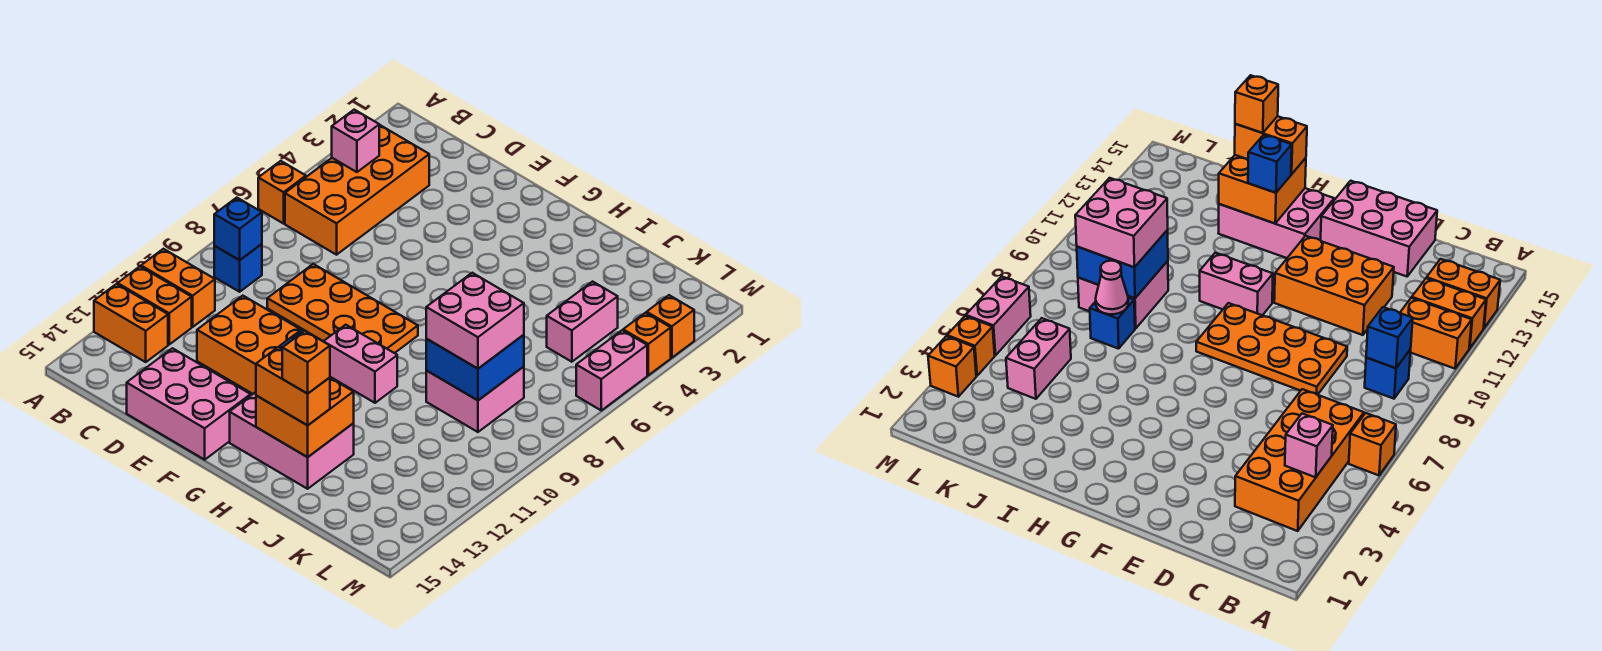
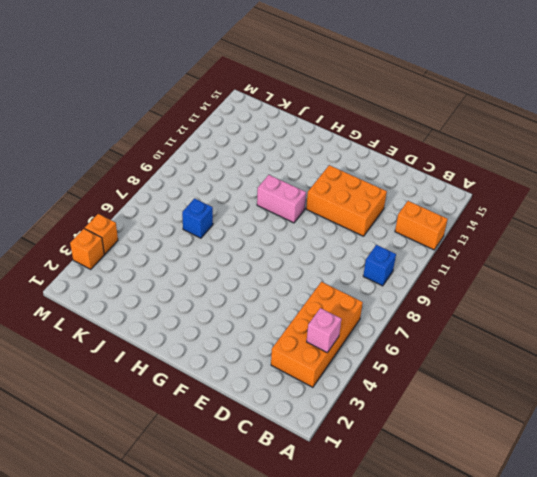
none -> orange 1x1 brick [258,161,306,224]
none -> orange 1x2 brick [141,249,215,327]
none -> orange 1x2 brick [94,284,168,362]

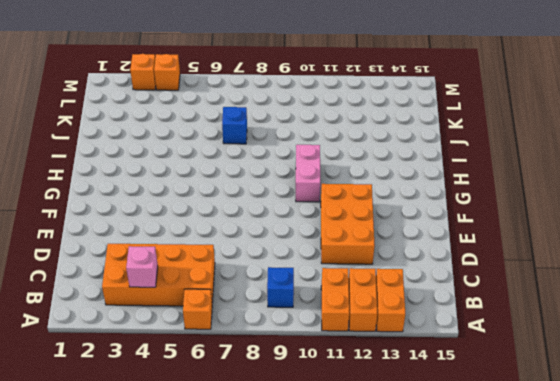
none -> orange 2x4 plate [267,264,418,353]
none -> pink 2x3 brick [127,348,251,460]
none -> pink 2x3 brick [230,392,354,489]

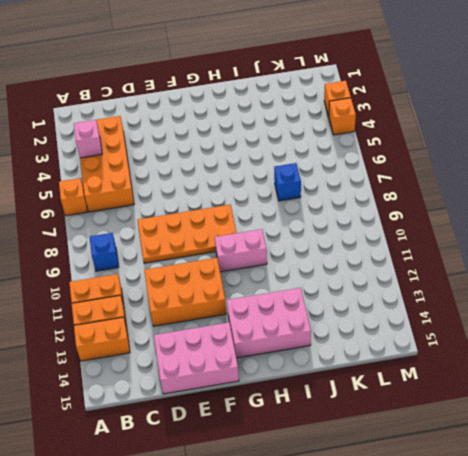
none -> pink 2x2 brick [426,367,524,432]
none -> pink 1x2 brick [547,282,618,362]
none -> pink 1x2 brick [576,330,647,410]

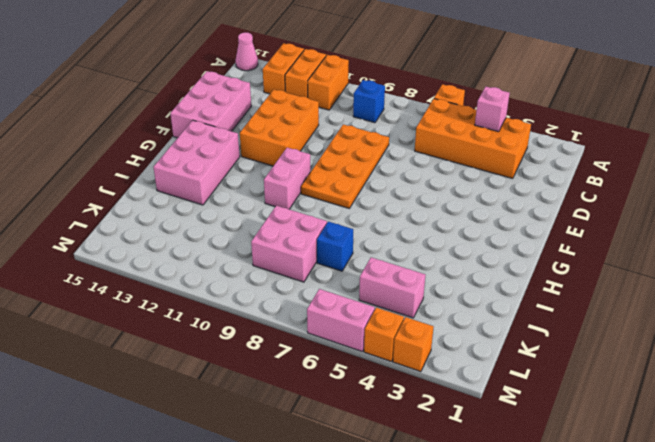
pink 1x1 cone [236,32,258,71] -> pink 1x1 cone moved to [1096,261,1128,314]
none -> blue 1x1 brick [214,198,262,260]
none -> orange 2x2 brick [256,378,354,457]
none -> blue 2x2 brick [426,335,524,400]

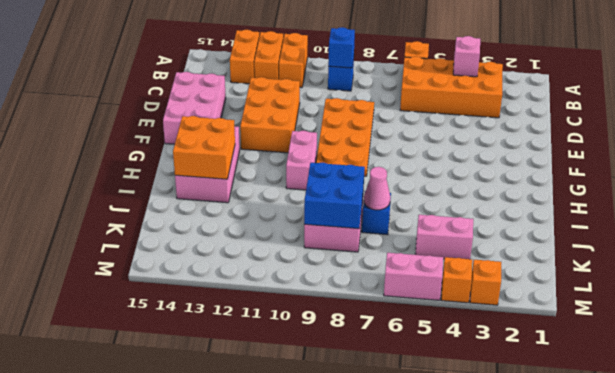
none -> blue 1x1 brick [1248,135,1292,193]
none -> orange 1x2 brick [256,347,330,425]
none -> pink 2x2 brick [426,273,524,369]

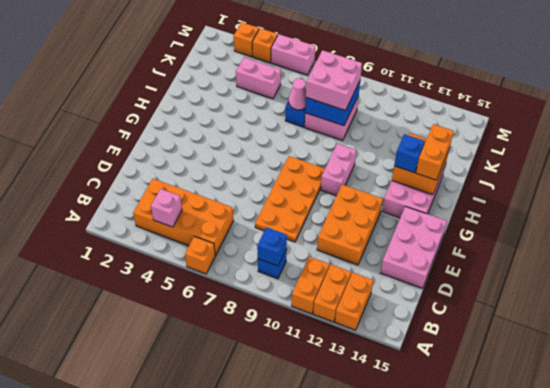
none -> orange 1x1 brick [282,331,330,394]

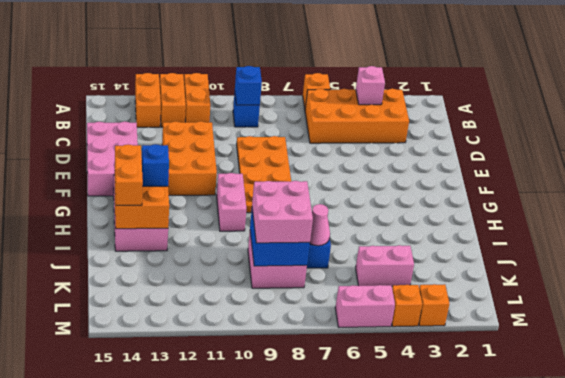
none -> orange 1x1 brick [282,331,330,394]

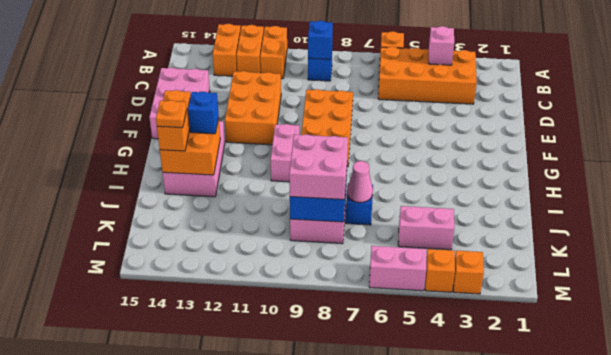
orange 1x1 plate [156,100,187,128] -> orange 1x1 brick [282,331,330,394]

